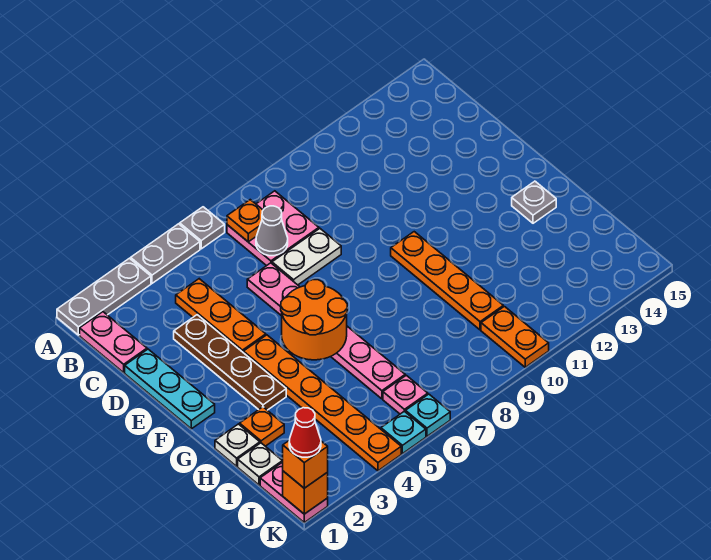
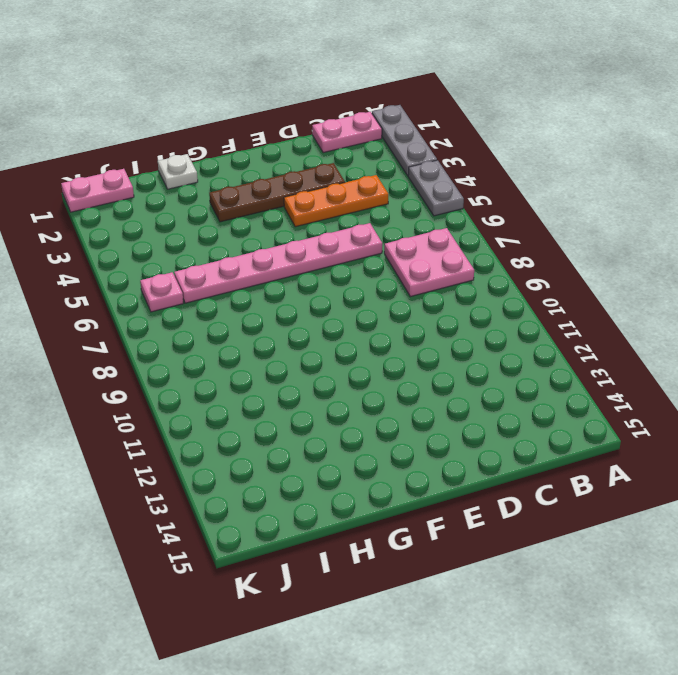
none -> grey 1x1 plate [180,207,225,249]
none -> cyan 1x3 plate [125,349,215,429]
none -> white 1x2 plate [272,229,341,285]

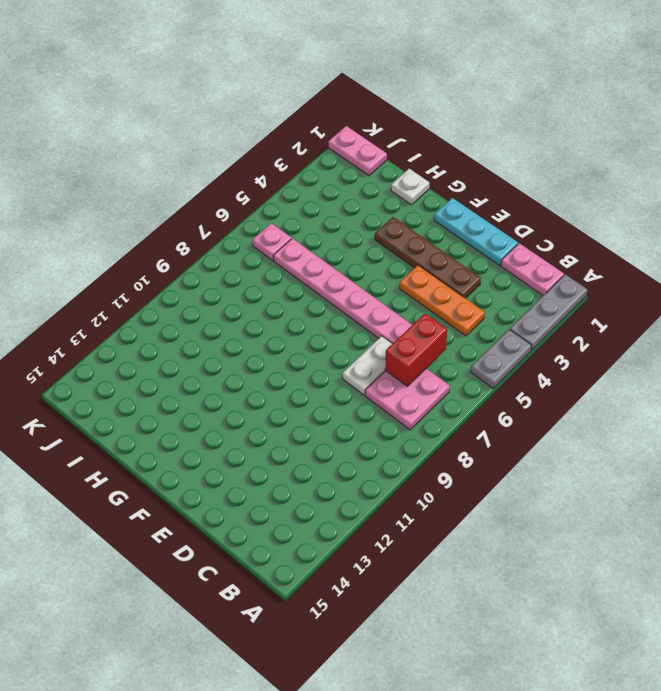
red 1x2 brick [385,313,447,386] -> grey 1x1 cone [256,206,288,256]
none -> grey 1x1 plate [180,207,225,249]
none -> orange 1x6 plate [244,335,401,471]
none -> orange 1x4 plate [391,232,503,330]

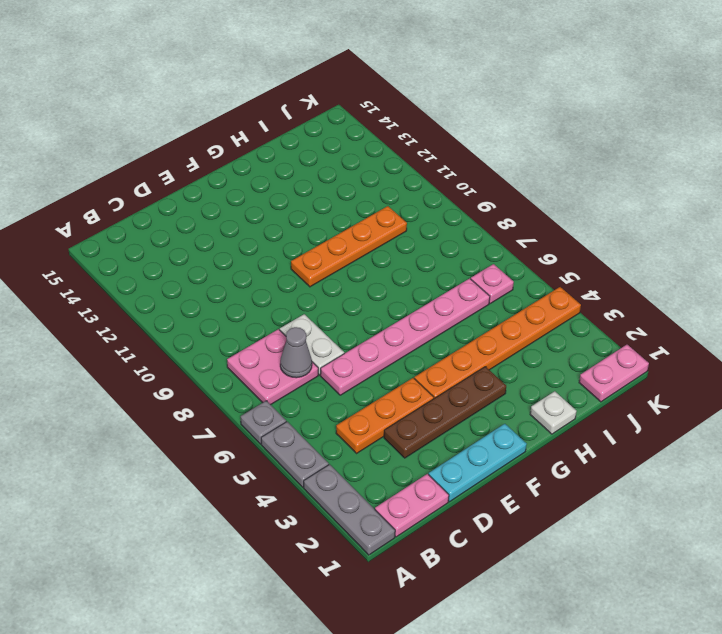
none -> grey 1x1 plate [512,181,556,223]
none -> orange 1x1 plate [240,407,284,446]
none -> white 1x1 plate [238,443,282,485]

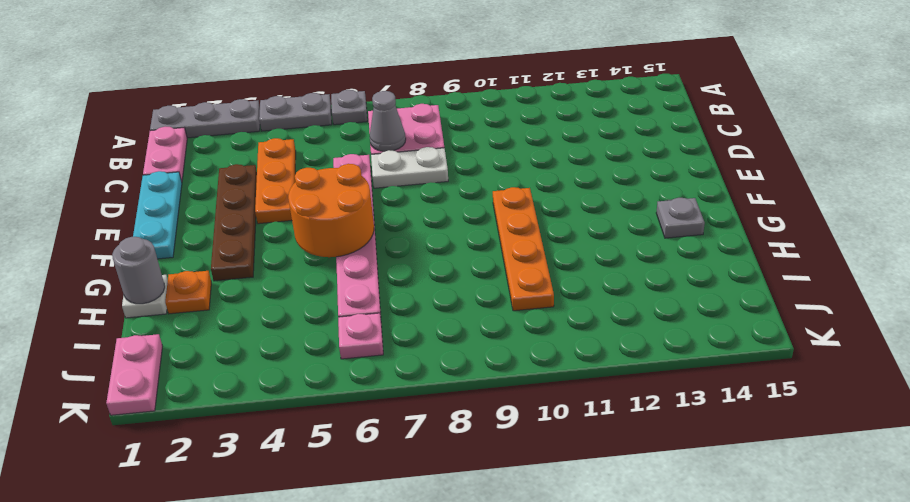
grey 1x1 round brick [112,237,165,304] -> none
none -> orange 1x6 plate [244,335,401,471]
none -> white 1x1 plate [238,443,282,485]
none -> orange 1x2 plate [481,307,549,367]

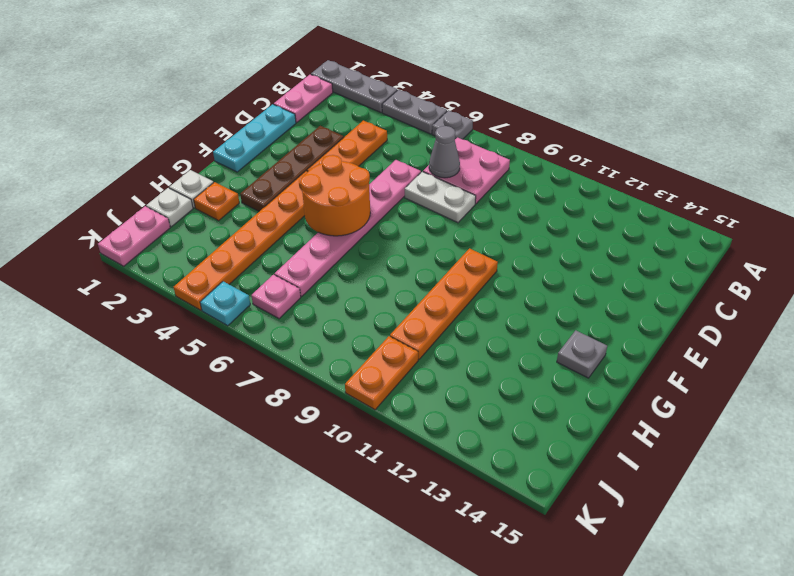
none -> cyan 1x1 plate [406,394,450,436]
none -> orange 1x1 plate [227,200,263,242]
none -> orange 1x1 brick [283,471,328,514]

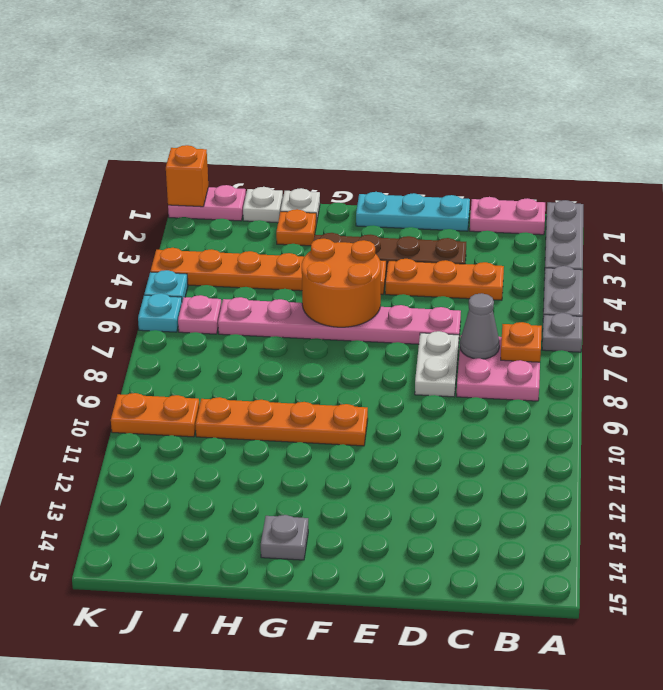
none -> orange 1x1 brick [283,440,328,488]
none -> red 1x1 cone [289,408,321,457]

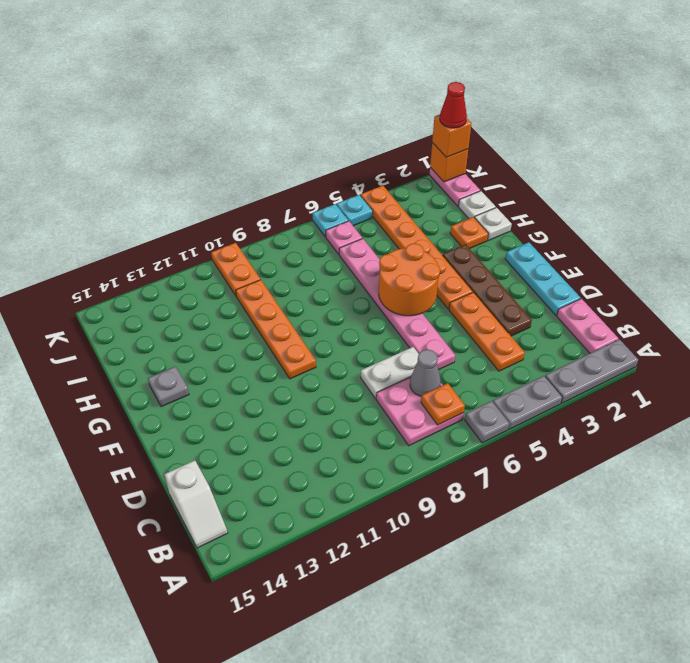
white 1x2 slope [164,460,228,548] -> none

